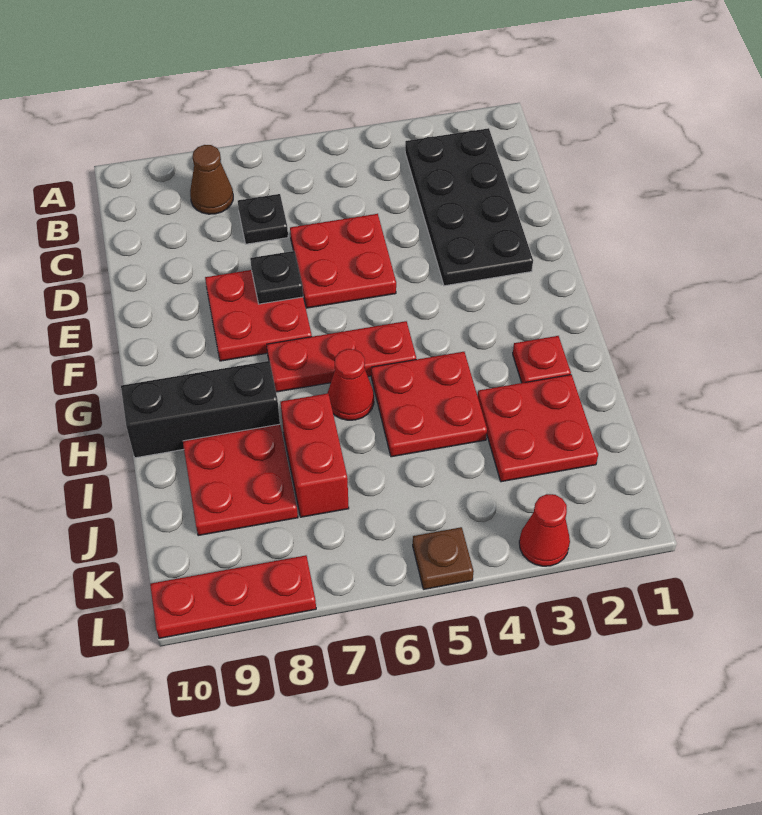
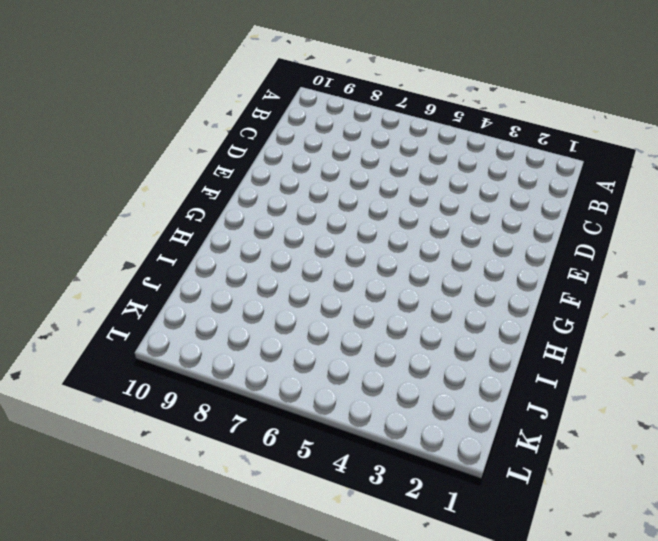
none -> black 2x4 plate [405,128,533,286]
none -> brown 1x1 cone [190,145,233,214]
none -> black 1x1 plate [238,194,288,244]

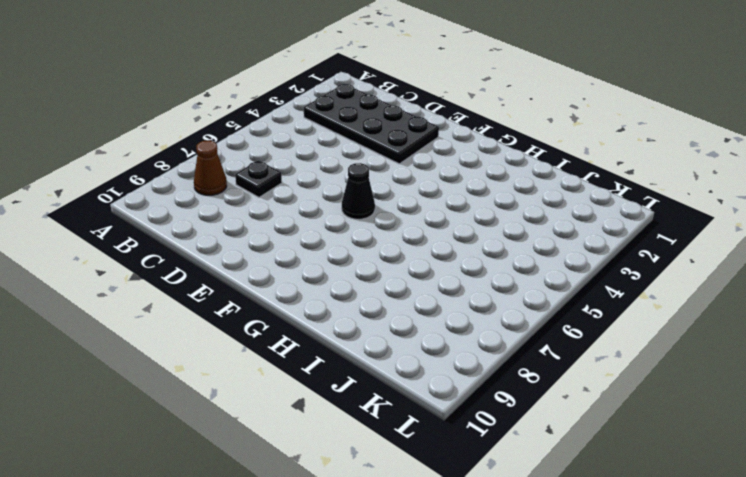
black 1x1 cone [342,163,375,219] -> none
none -> red 2x2 plate [290,214,396,308]
none -> red 2x2 plate [205,270,312,361]
none -> red 1x3 plate [267,321,416,392]

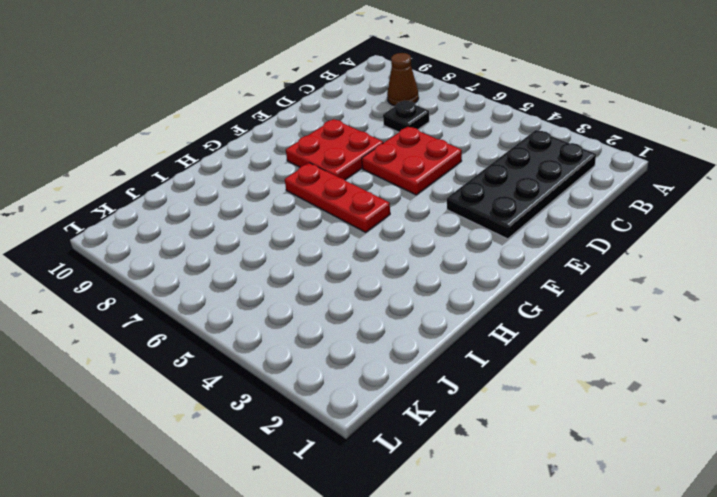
none -> red 1x1 plate [513,336,571,383]
none -> red 2x2 plate [371,352,487,457]
none -> red 1x1 cone [328,349,374,420]

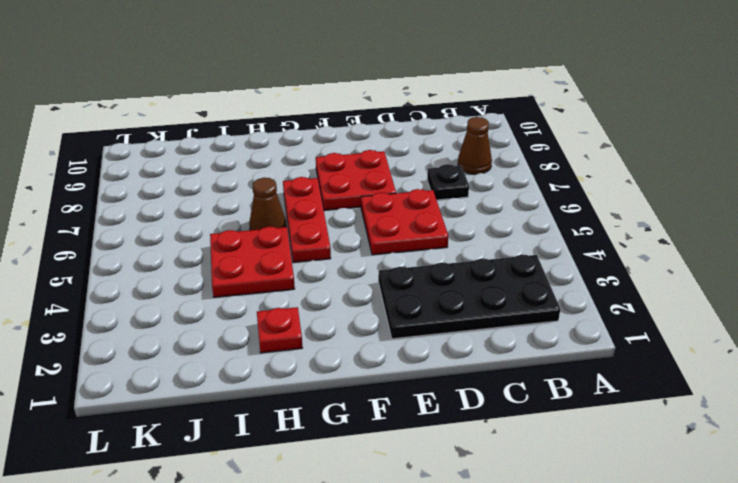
brown 1x1 cone [249,178,286,230] -> red 1x1 cone [328,349,374,420]
none -> black 1x3 brick [121,361,280,458]
none -> red 2x2 plate [478,375,598,482]
none -> red 1x2 brick [281,393,349,517]

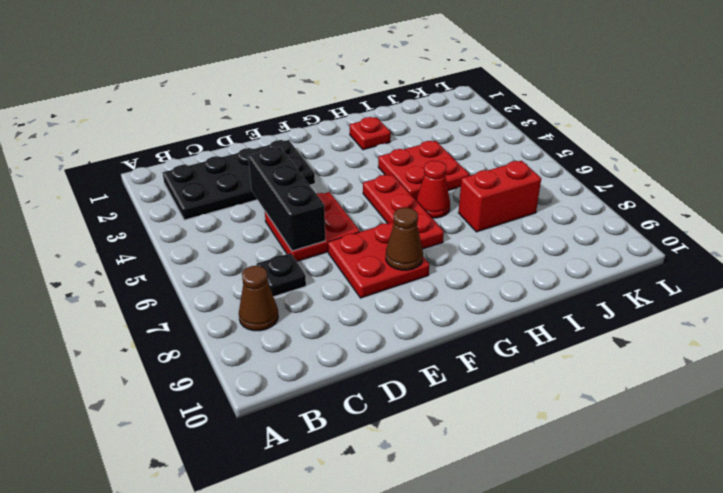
black 1x3 brick [248,147,325,251] -> black 1x3 brick moved to [121,361,280,458]
brown 1x1 cone [386,208,423,270] -> none
none -> red 2x2 plate [478,375,598,482]
none -> red 2x2 plate [183,424,298,536]
none -> red 1x1 cone [519,494,570,566]

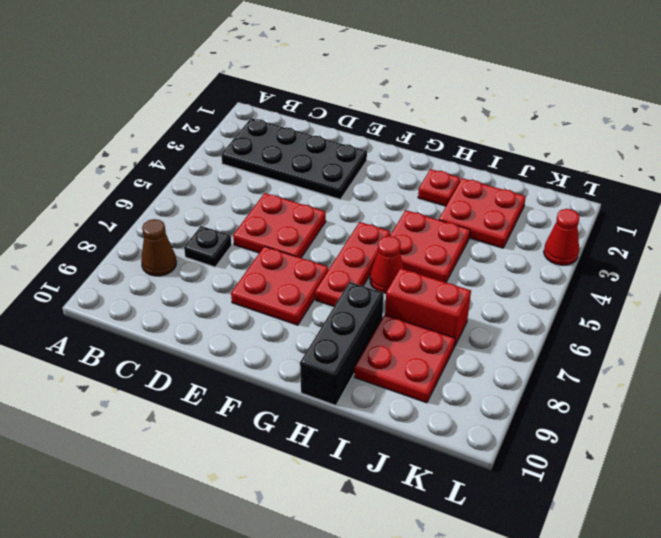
none -> brown 1x1 plate [413,527,474,589]
none -> red 1x3 plate [150,555,316,638]
none -> black 1x1 plate [250,251,303,304]

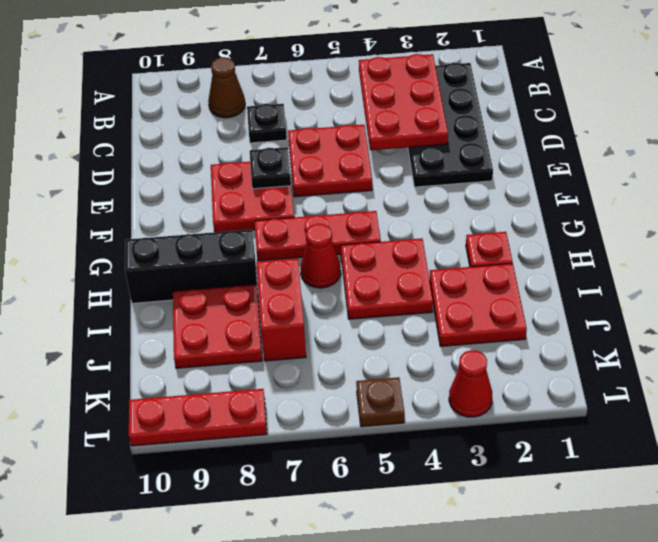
red 2x3 plate [359,54,448,150] -> none

